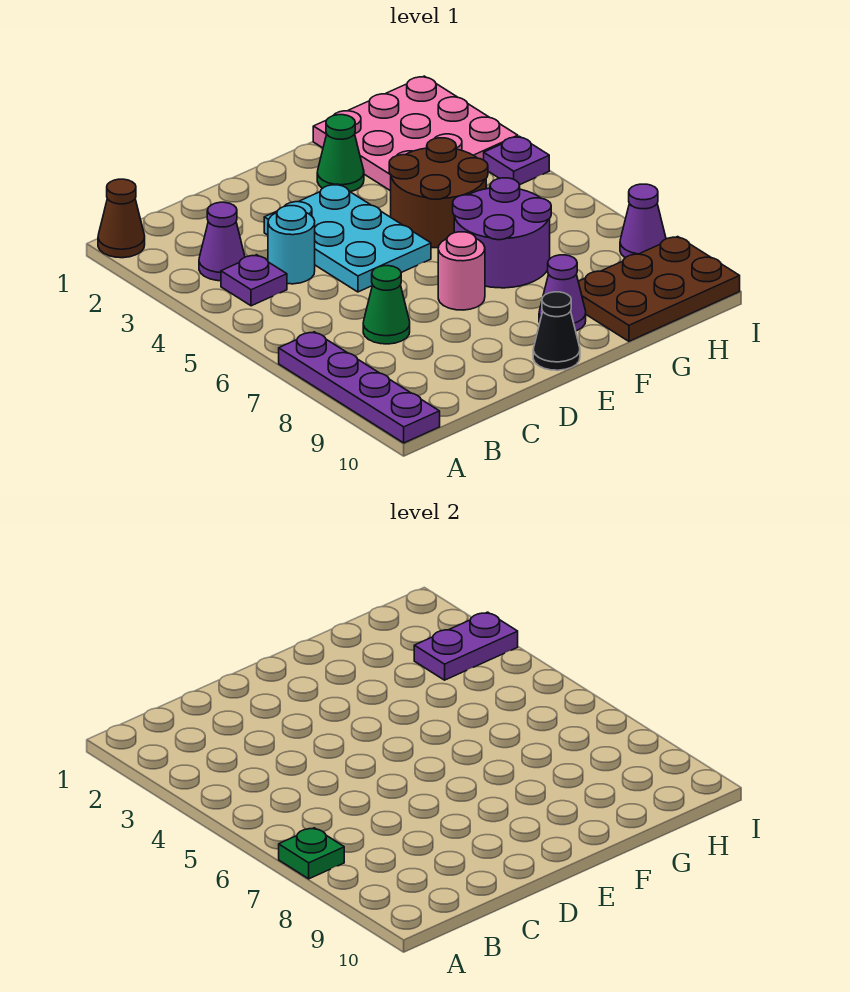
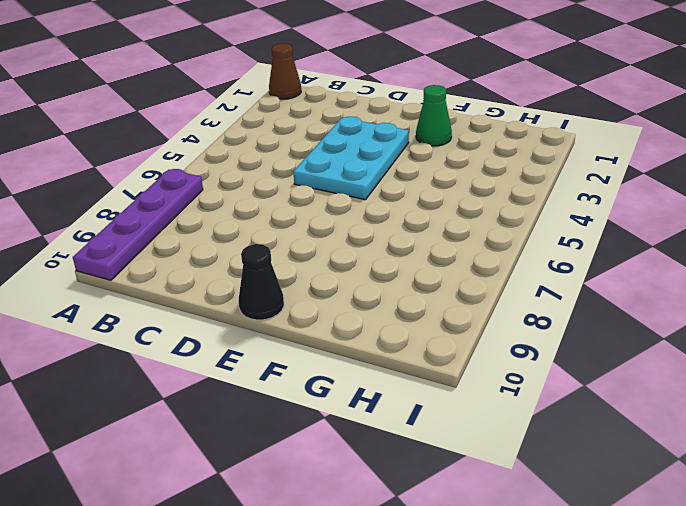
none -> purple 1x1 cone [199,202,245,281]
none -> purple 1x1 plate [221,255,287,306]
none -> cyan 1x1 round brick [268,206,315,284]

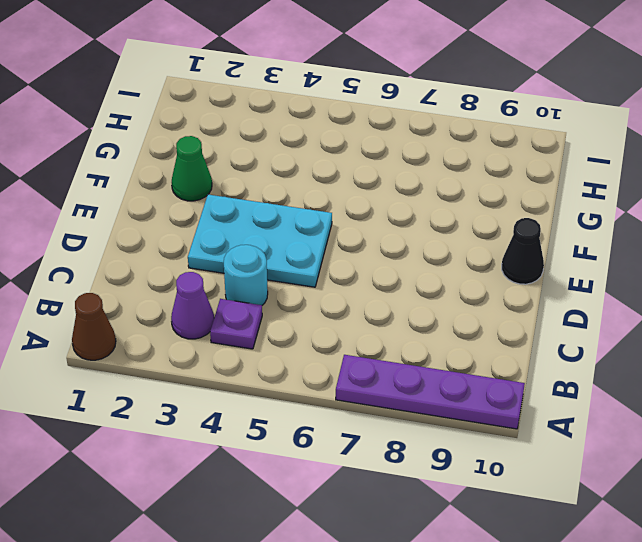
none -> green 1x1 cone [363,266,410,344]
none -> pink 1x1 round brick [438,232,485,310]
none -> brown 2x2 round brick [389,138,488,248]

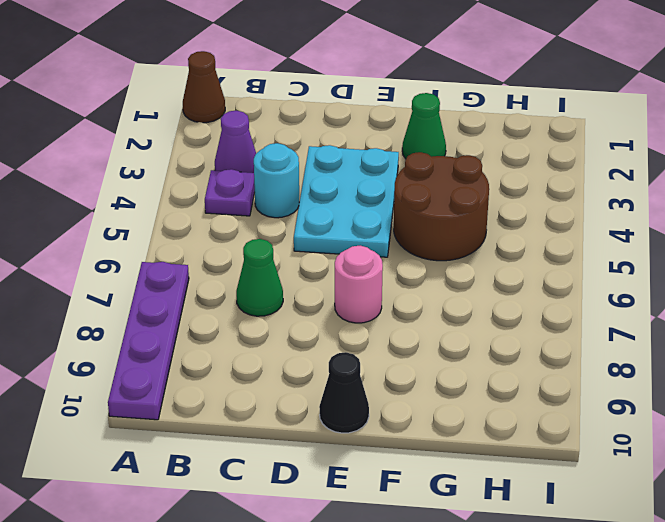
none -> purple 2x2 round brick [453,178,551,288]
none -> purple 1x1 cone [539,255,586,331]
none -> pink 3x3 plate [313,76,518,191]

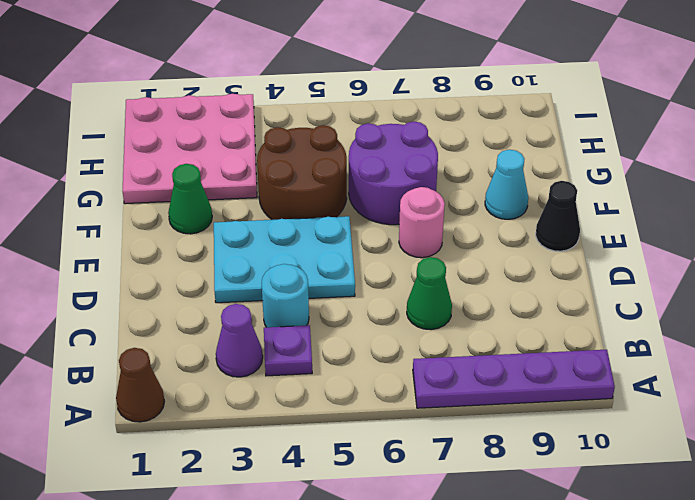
cyan 1x1 cone [485,150,528,219] -> purple 1x1 cone [539,255,586,331]
none -> brown 2x3 plate [578,237,740,341]
none -> purple 1x1 plate [484,136,549,185]
none -> purple 1x1 cone [620,184,666,258]

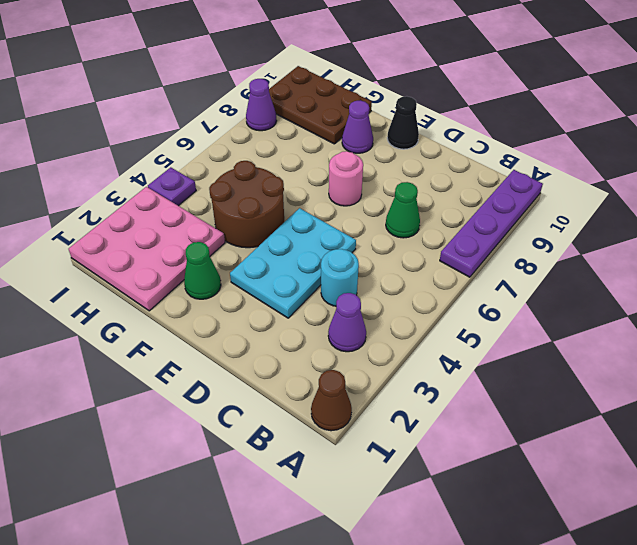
none -> purple 1x1 plate [221,255,287,306]
none -> purple 2x2 round brick [453,178,551,288]
none -> green 1x1 plate [279,828,344,879]

